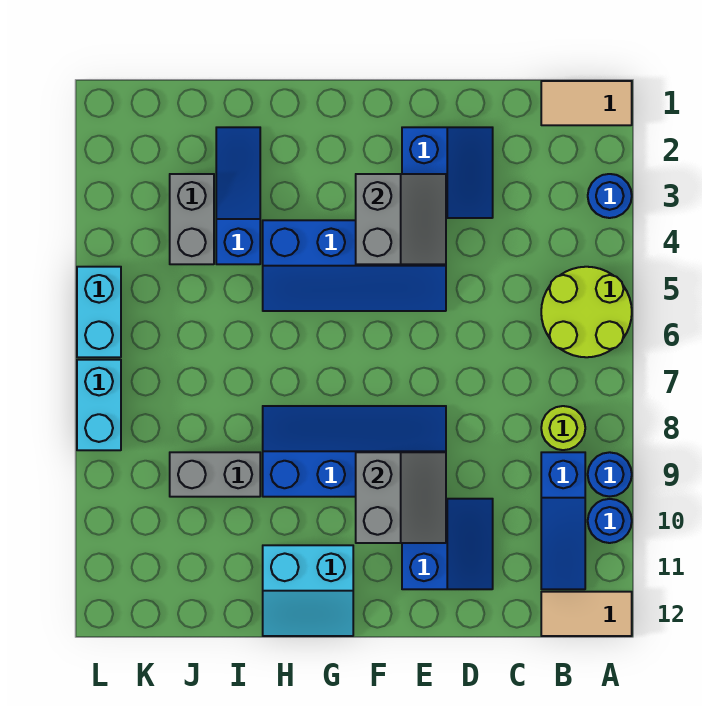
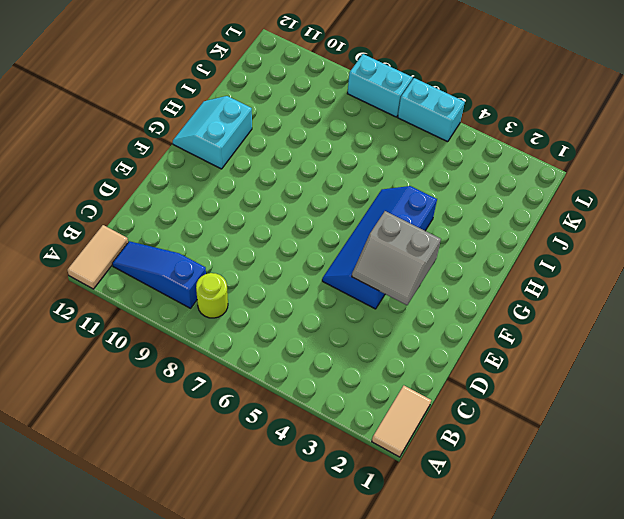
none -> blue 1x1 round brick [588,174,632,218]
none -> lime 2x2 round brick [541,267,632,357]
none -> blue 1x1 round brick [588,452,632,497]

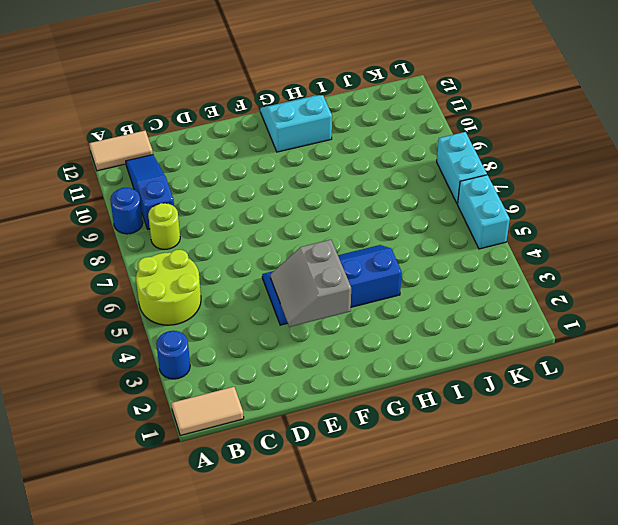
none -> blue 1x1 round brick [588,499,632,543]
none -> blue 2x2 slope [402,127,493,218]
none -> blue 2x2 slope [402,499,493,589]

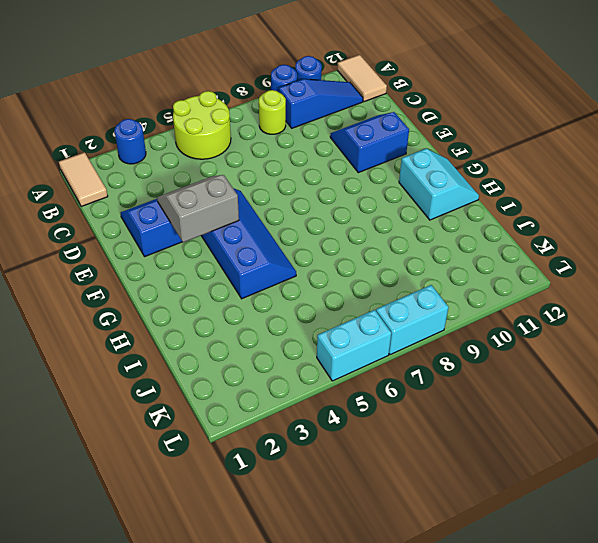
none -> blue 2x4 slope [263,406,446,497]
none -> blue 1x3 slope [216,127,260,264]
none -> grey 1x2 brick [170,452,260,497]

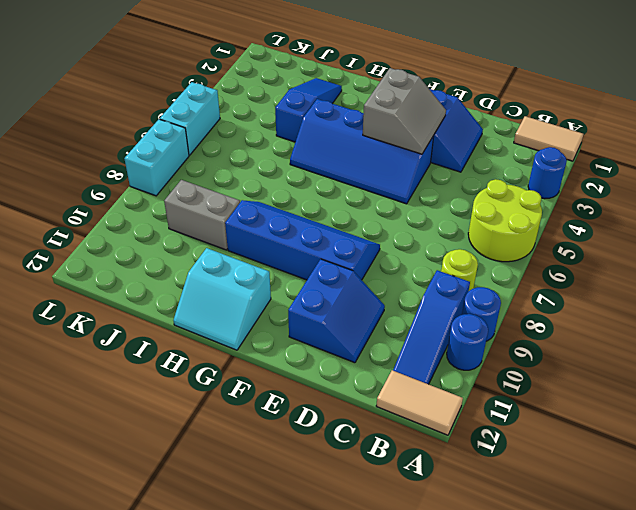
none -> grey 1x2 brick [170,174,214,264]
none -> grey 2x2 slope [356,452,446,543]

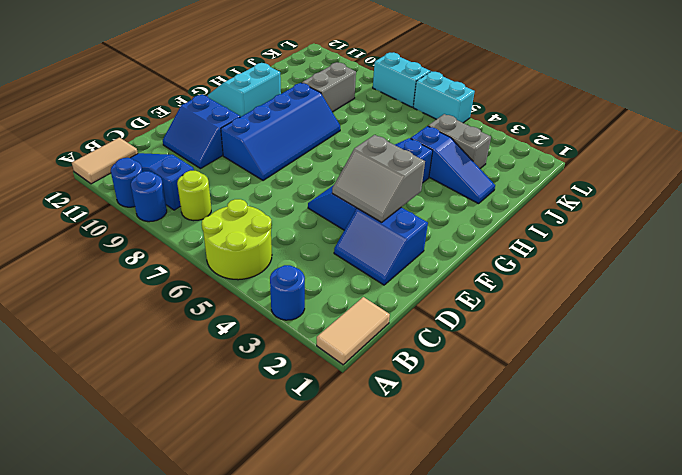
none -> grey 2x2 slope [356,452,446,543]

